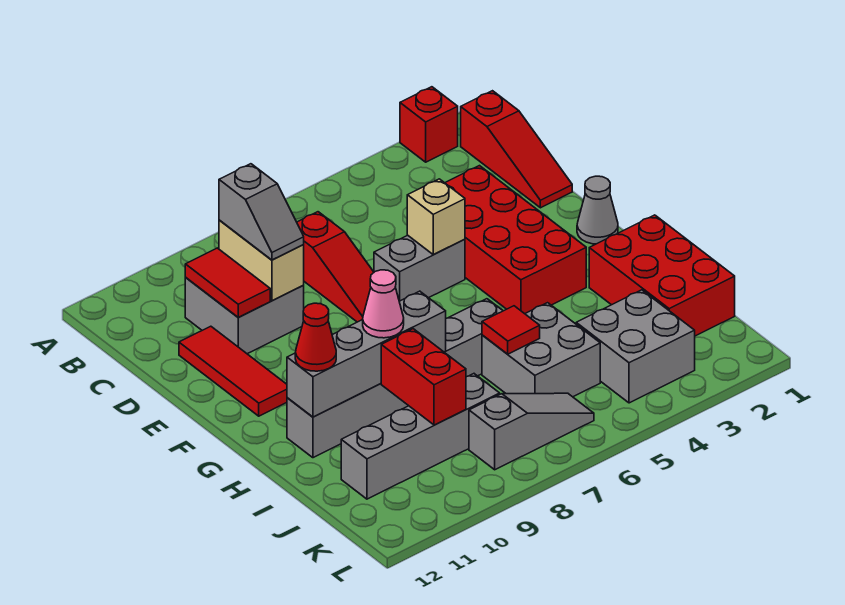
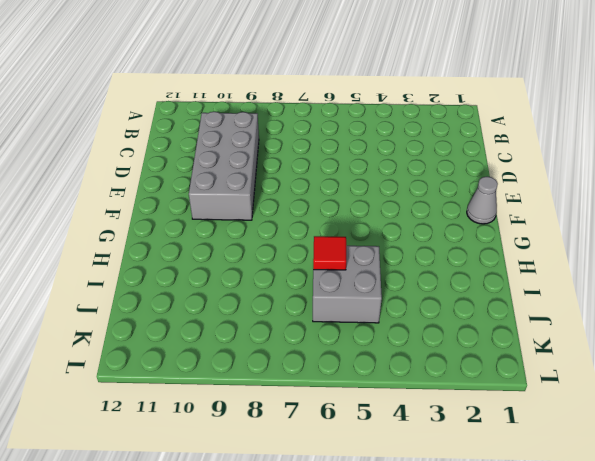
grey 2x4 brick [189,112,259,220] -> grey 2x2 brick [185,278,304,354]
none -> red 1x1 brick [400,87,458,162]
none -> red 1x3 slope [461,91,572,208]
none -> red 1x3 slope [297,212,374,322]

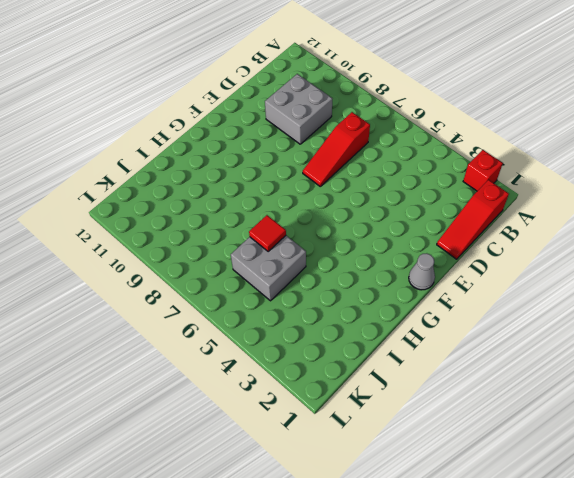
none -> red 2x4 brick [445,166,586,314]
none -> red 1x3 tile [179,326,287,416]
none -> grey 1x2 brick [374,235,465,301]

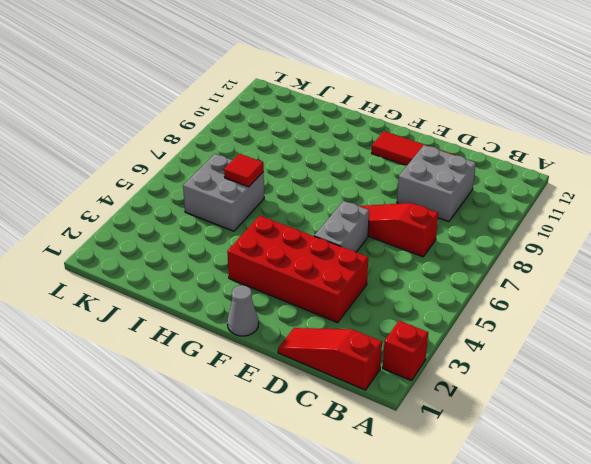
none -> red 2x3 brick [589,215,735,336]
none -> grey 1x6 brick [287,299,503,458]
none -> grey 2x2 brick [576,290,695,403]

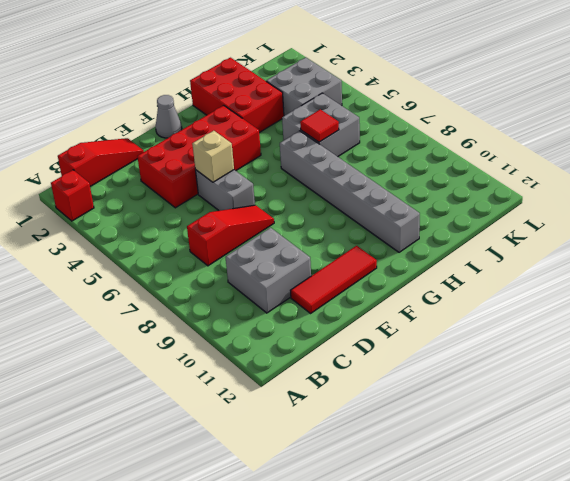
red 2x3 brick [190,58,284,133] -> red 2x3 brick turned to [589,215,735,336]
none -> grey 1x4 brick [341,374,500,499]
none -> grey 1x3 slope [469,393,594,470]
none -> tan 1x2 brick [219,220,304,301]

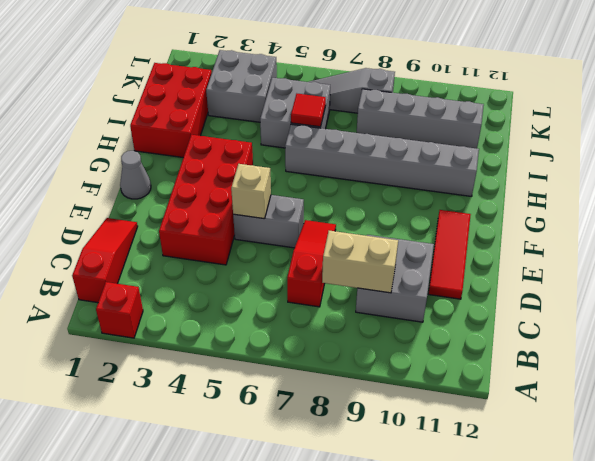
tan 1x2 brick [322,231,398,293] -> tan 1x2 brick turned to [219,220,304,301]
none -> red 1x2 tile [185,248,270,317]
none -> grey 1x4 brick [287,291,446,417]
none -> red 1x2 brick [381,329,466,425]

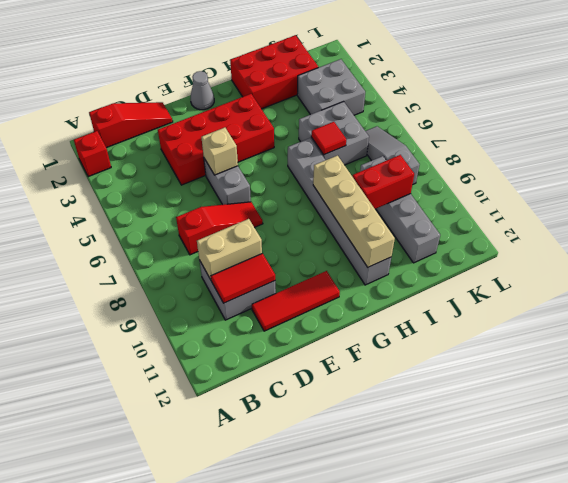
tan 1x4 brick [313,156,395,267] -> grey 1x4 brick [287,291,446,417]
none -> grey 1x2 slope [219,164,304,260]
none -> pink 1x1 cone [363,270,404,338]
none -> red 1x1 cone [295,303,336,371]

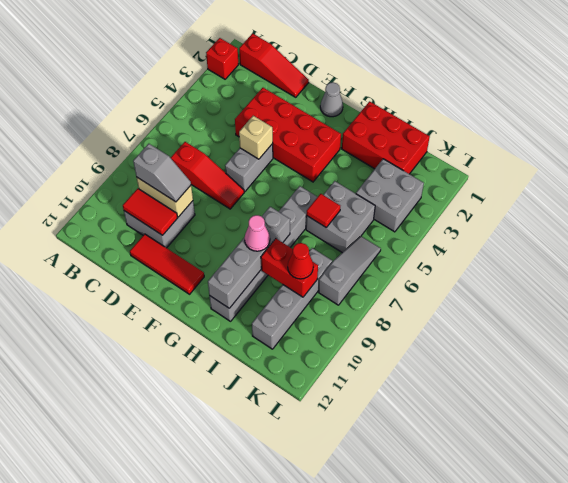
red 1x1 cone [288,243,313,279] -> red 1x1 cone moved to [295,303,336,371]

